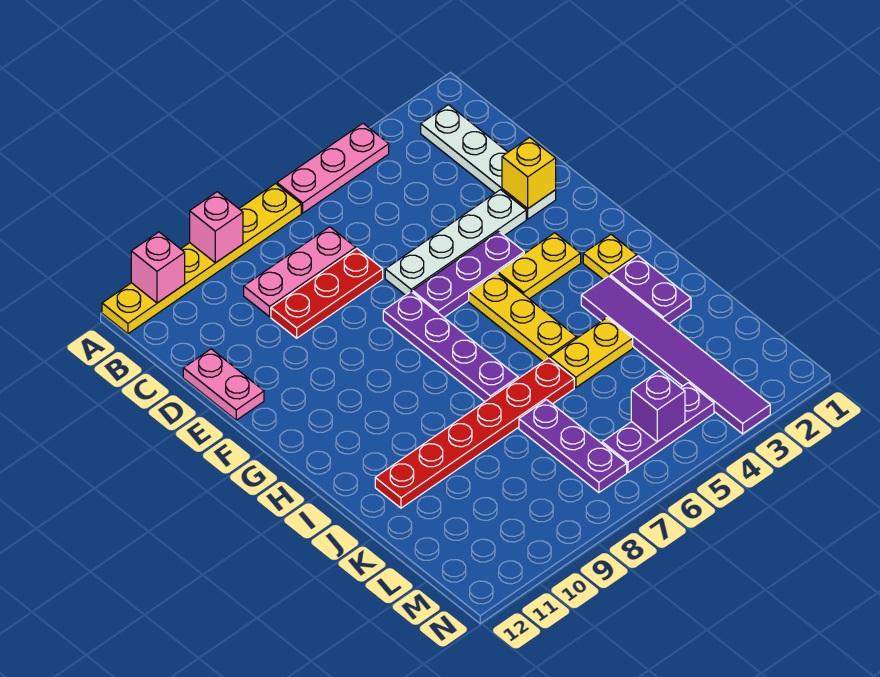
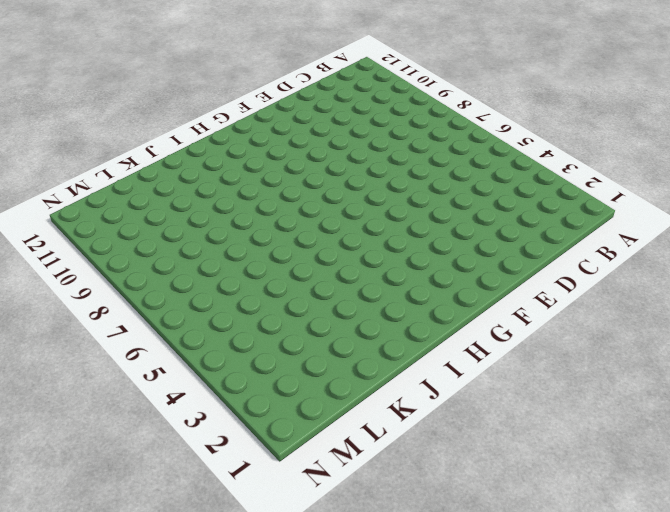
none -> pink 1x3 plate [277,123,389,213]
none -> yellow 1x6 plate [102,184,301,334]
none -> white 1x4 plate [421,105,556,219]

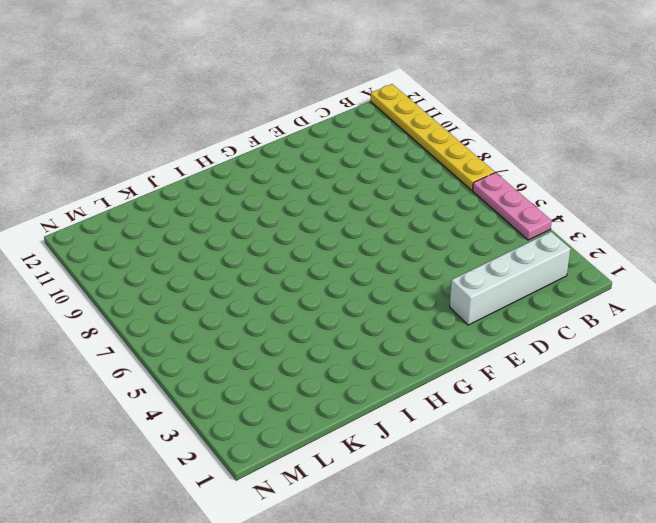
white 1x4 brick [450,232,570,325] -> white 1x4 plate [421,105,556,219]
none -> pink 1x3 plate [244,227,356,317]
none -> red 1x3 plate [271,249,383,338]
none -> pink 1x2 plate [183,349,264,420]

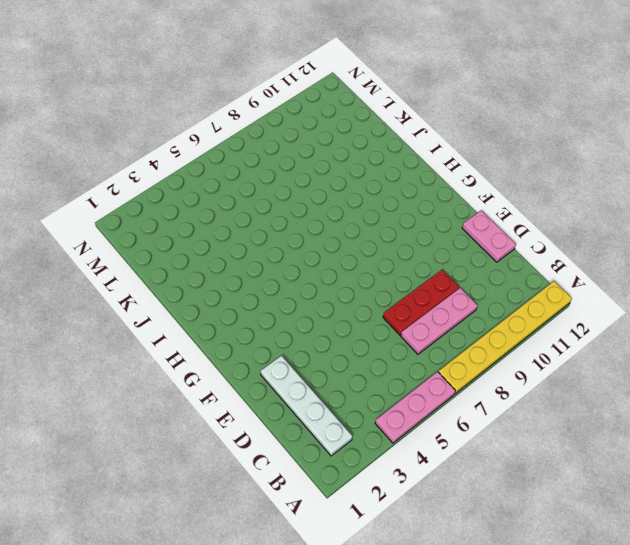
none -> white 1x4 plate [385,190,526,295]
none -> purple 1x3 plate [413,231,524,317]
none -> purple 1x4 plate [383,292,518,402]

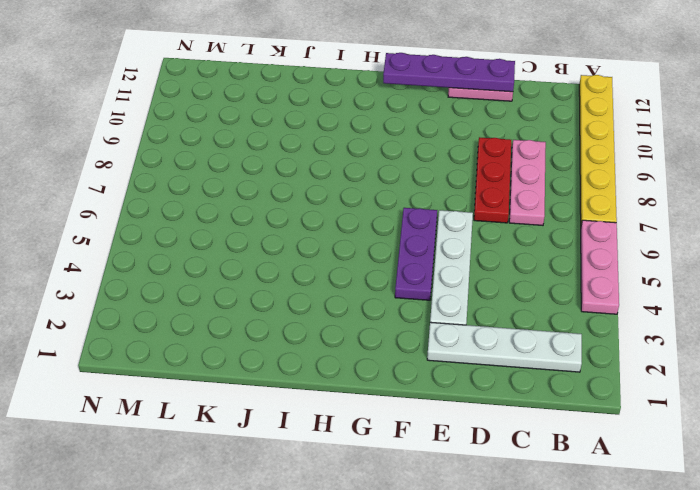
purple 1x4 plate [383,53,515,92] -> purple 1x4 plate moved to [383,292,518,402]
none -> yellow 1x2 plate [498,233,581,299]
none -> yellow 1x3 plate [469,273,577,361]
none -> yellow 1x1 plate [583,235,637,280]

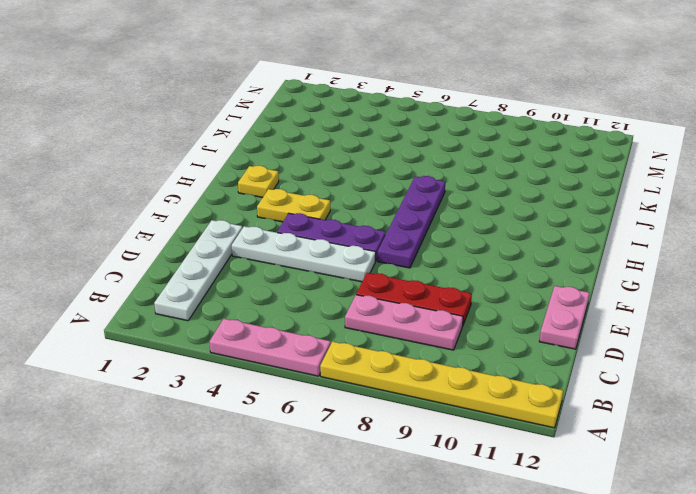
none -> yellow 1x3 plate [469,273,577,361]
none -> purple 1x2 plate [610,256,691,323]
none -> purple 1x6 tile [581,276,770,434]

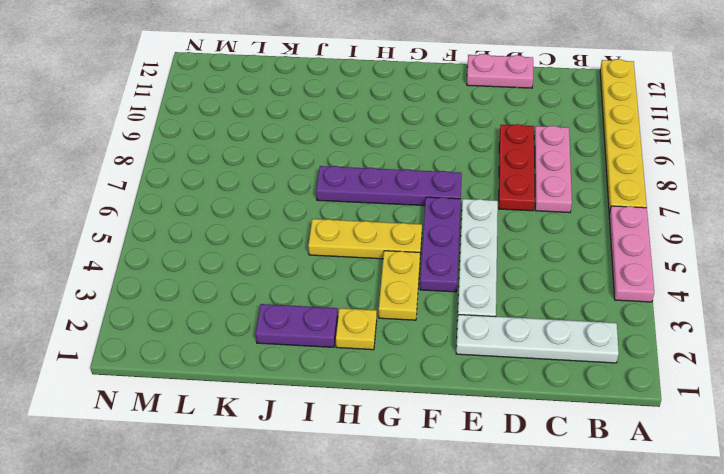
none -> purple 1x6 tile [581,276,770,434]
none -> yellow 1x2 plate [550,318,633,387]
none -> red 1x6 plate [375,358,574,508]

